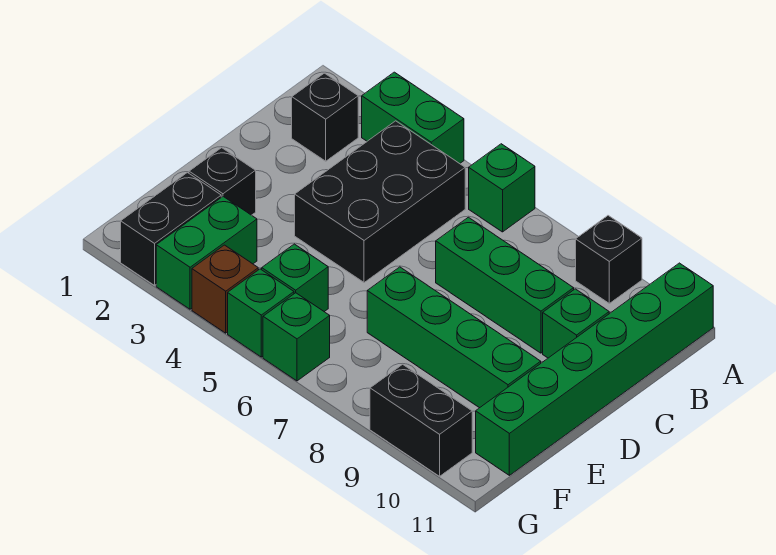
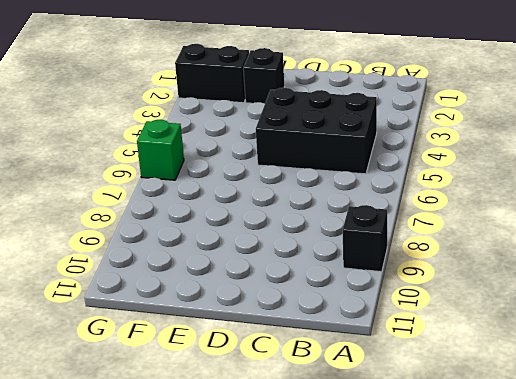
none -> green 1x2 brick [362,72,464,164]
none -> green 1x1 brick [469,144,535,232]
none -> green 1x6 brick [476,263,713,475]

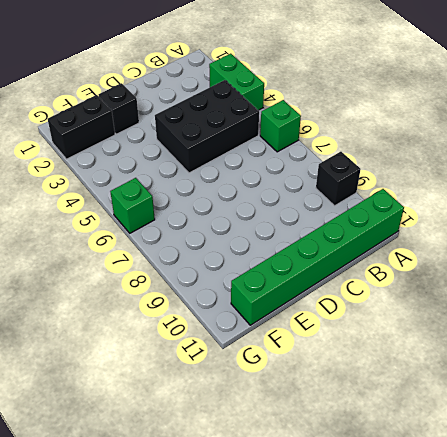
none -> black 1x1 brick [292,73,358,161]
none -> green 1x3 brick [436,217,574,353]
none -> green 1x1 brick [543,289,609,358]

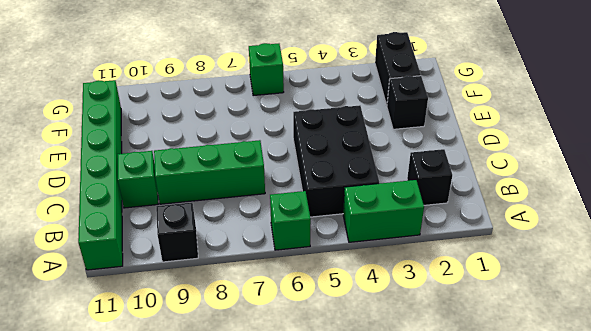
none -> green 1x4 brick [367,267,541,408]
none -> green 1x2 brick [156,197,257,309]
none -> green 1x1 brick [262,244,328,312]

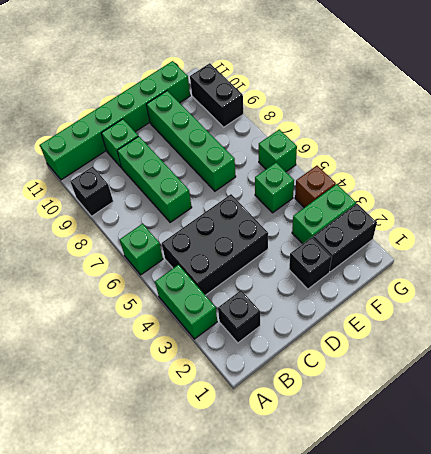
none -> green 1x1 brick [228,269,294,357]

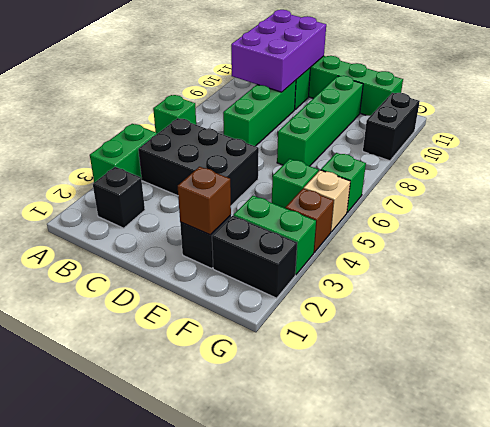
purple 2x3 brick [231,10,326,92] -> none
brown 1x1 brick [178,167,231,235] -> none
tan 1x1 brick [304,170,350,232] -> green 1x1 brick [228,269,294,357]
none -> black 1x1 brick [576,216,642,303]

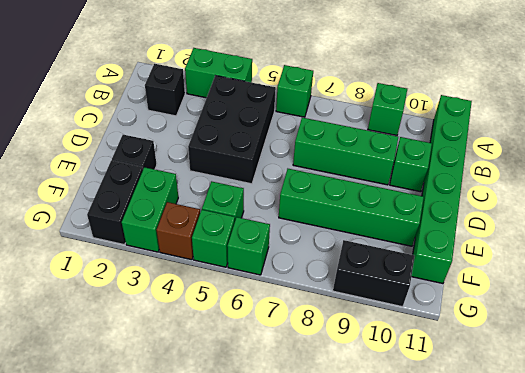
green 1x1 brick [368,83,407,135] -> black 1x1 brick [576,216,642,303]

